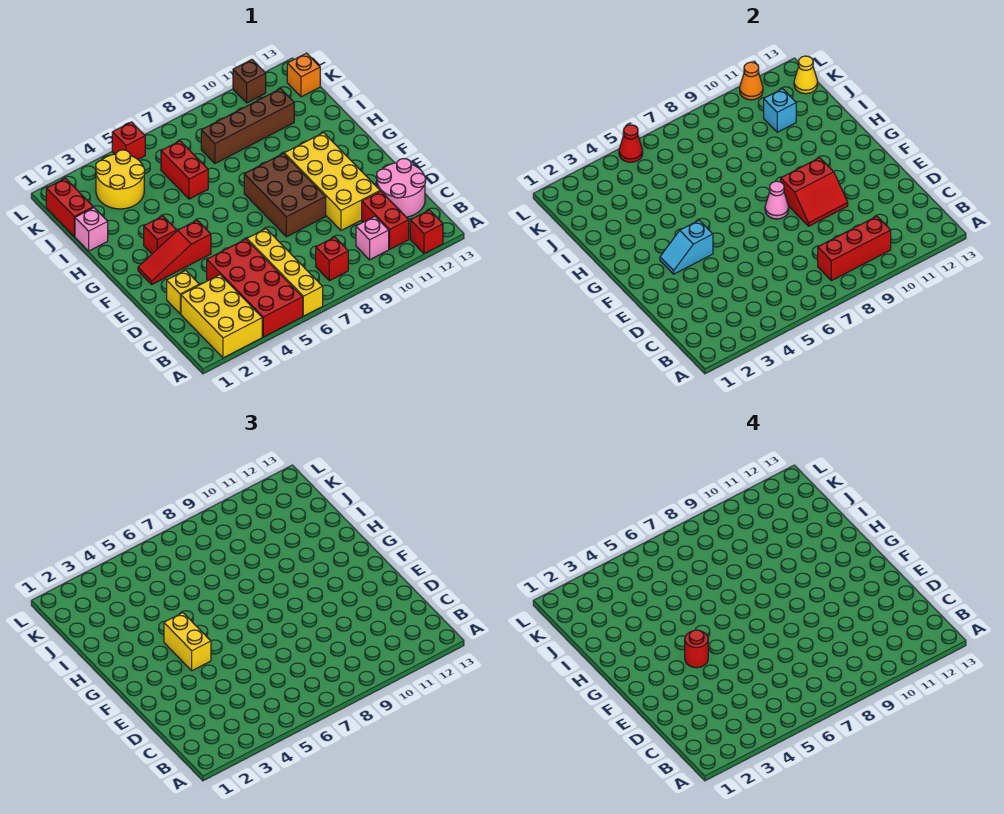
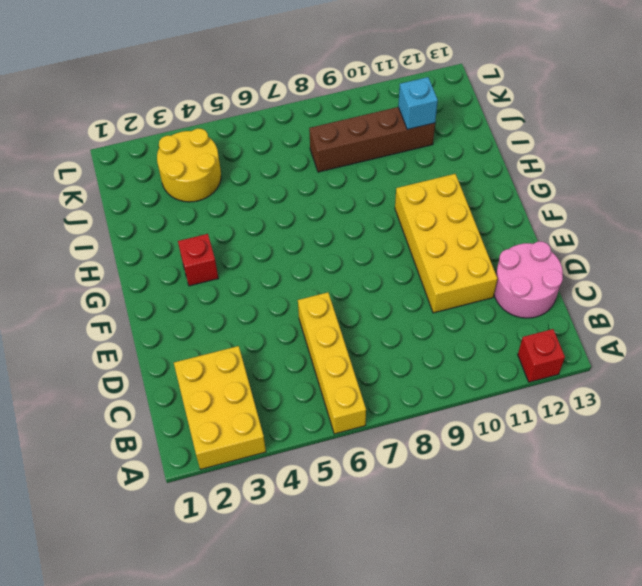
none -> red 2x4 brick [207,239,303,337]
none -> red 1x1 brick [316,237,348,281]
none -> pink 1x1 brick [356,216,389,260]
none -> red 1x2 brick [362,191,409,249]

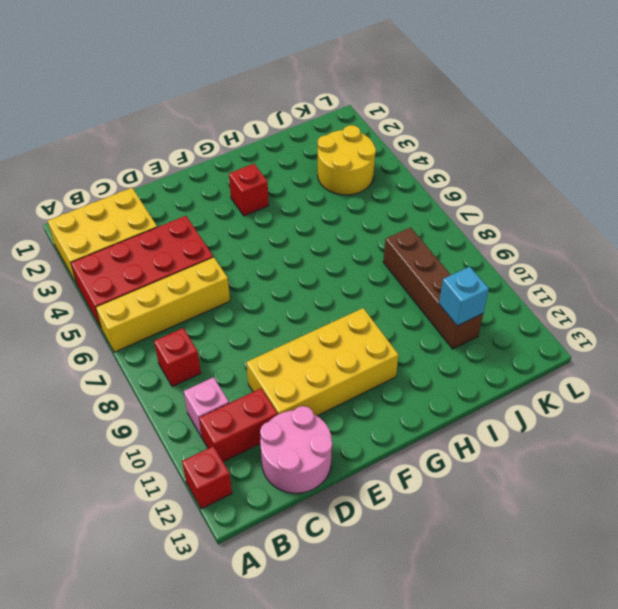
none -> yellow 1x1 brick [167,270,199,314]
none -> brown 2x3 brick [244,153,326,237]
none -> red 1x3 slope [138,220,211,284]
none -> pink 1x1 brick [75,208,108,251]

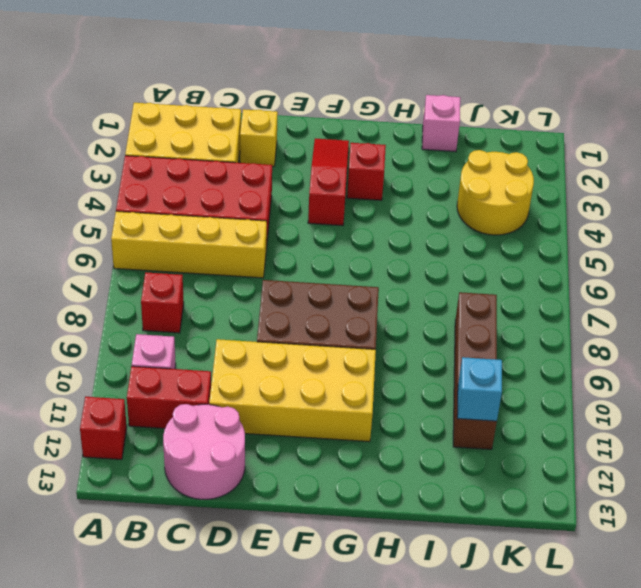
none -> red 1x2 brick [161,141,208,199]
none -> red 1x2 brick [46,178,93,236]
none -> orange 1x1 brick [287,53,320,97]
none -> red 1x1 brick [112,122,145,159]

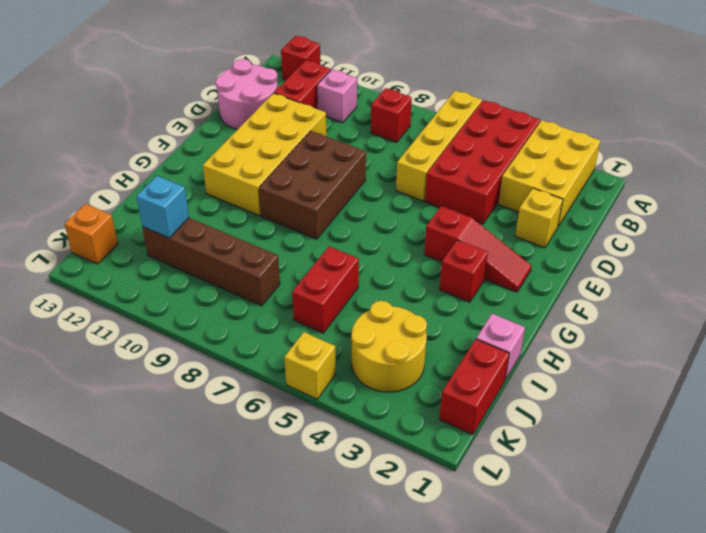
yellow 1x1 brick [284,332,336,399] -> red 1x1 brick [112,122,145,159]
none -> brown 1x1 brick [233,60,266,103]
none -> red 1x3 brick [818,216,891,281]
none -> red 2x2 slope [781,158,848,226]
none -> cyan 1x2 slope [660,220,713,274]

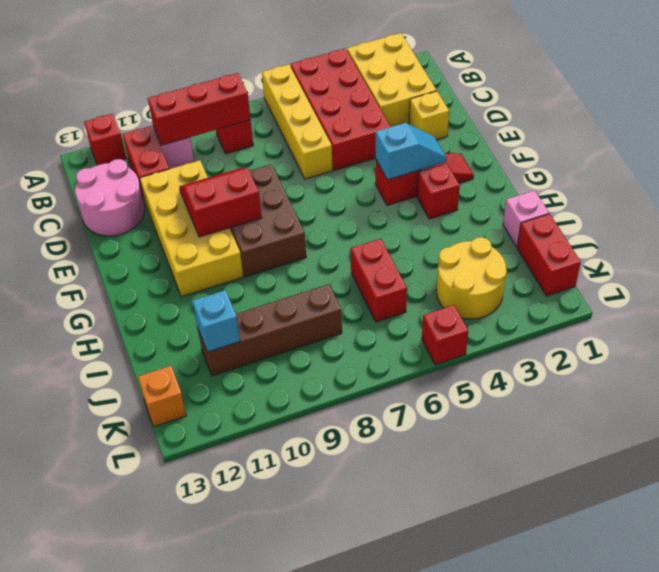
none -> brown 1x1 brick [233,60,266,103]
none -> pink 1x1 cone [765,181,789,219]
none -> yellow 1x1 cone [794,56,818,94]
none -> red 1x1 cone [619,125,643,162]

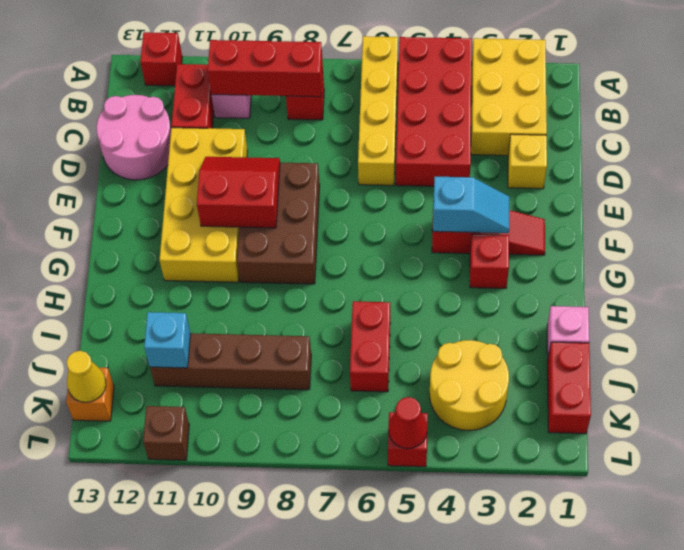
none -> pink 1x1 cone [765,181,789,219]
none -> orange 1x1 cone [740,62,763,100]
none -> yellow 1x2 brick [164,613,211,671]
none -> red 1x1 round brick [685,630,708,668]

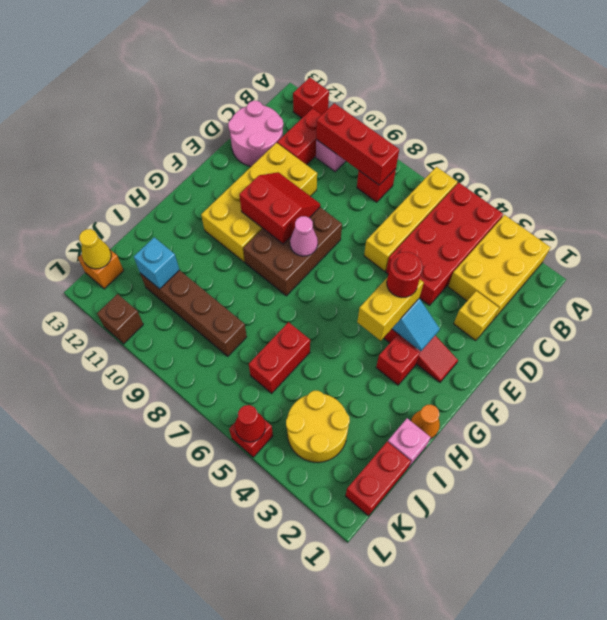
orange 1x1 cone [411,405,440,439] -> orange 1x1 cone moved to [740,62,763,100]

